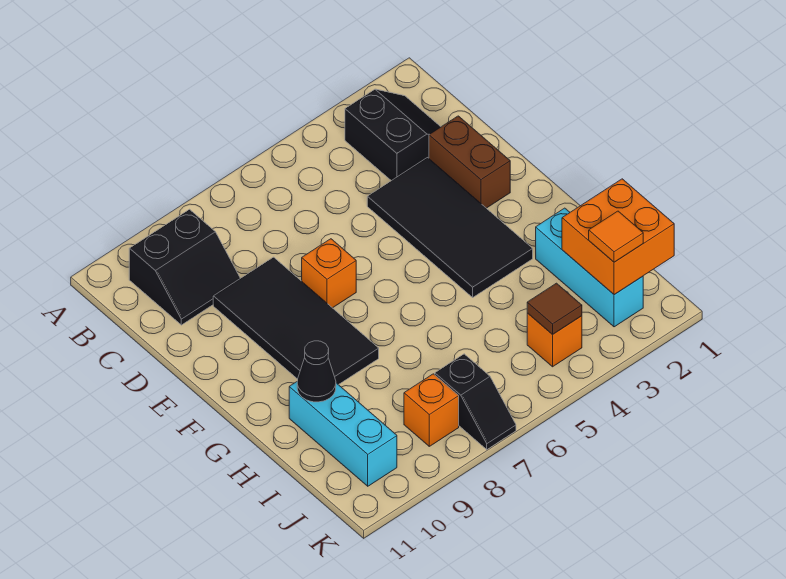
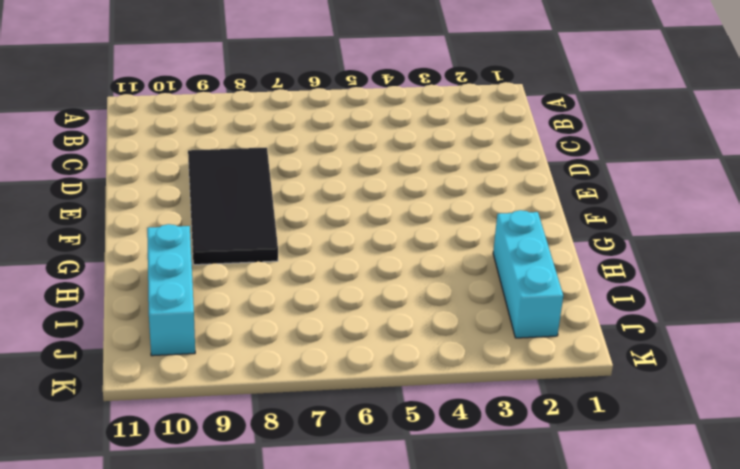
none -> black 2x2 slope [345,89,441,181]
none -> black 2x2 slope [129,209,240,325]
none -> brown 1x2 brick [429,116,510,208]

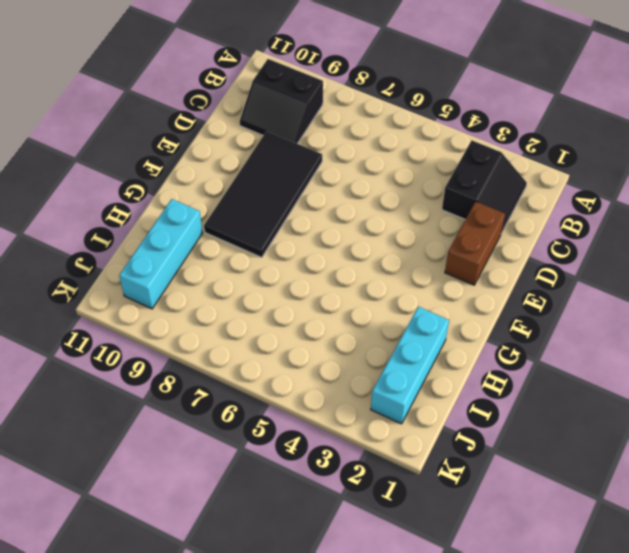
none -> black 2x4 tile [367,158,533,297]
none -> orange 1x1 brick [302,239,356,308]
none -> orange 1x1 brick [527,313,582,367]

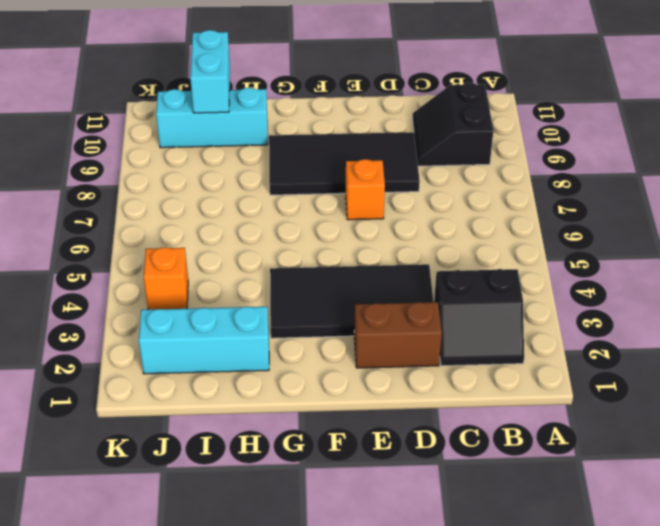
cyan 1x2 brick [190,30,230,113] -> none
none -> black 1x2 slope [435,354,516,449]
none -> orange 1x1 brick [404,374,459,446]
none -> black 1x1 cone [297,341,336,402]

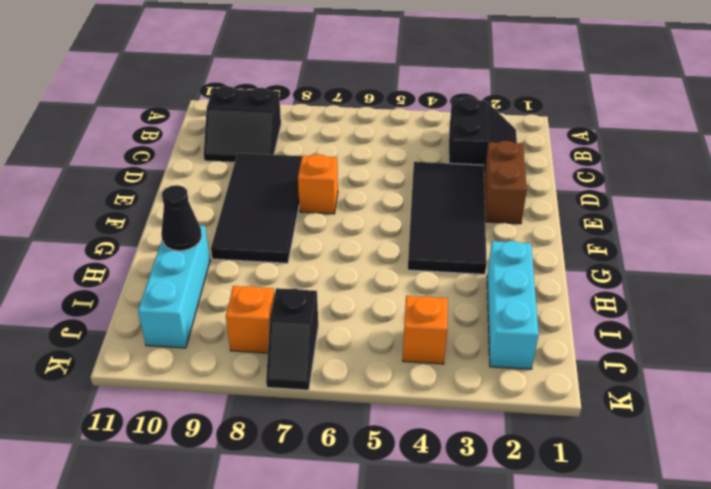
none -> orange 2x2 brick [562,179,674,295]
none -> brown 1x1 tile [527,283,582,335]
none -> orange 1x1 tile [589,211,643,262]

